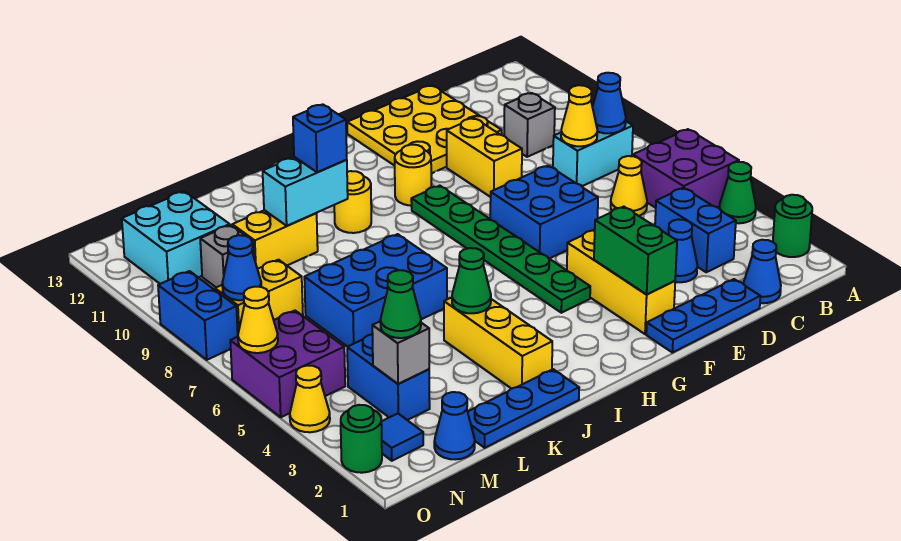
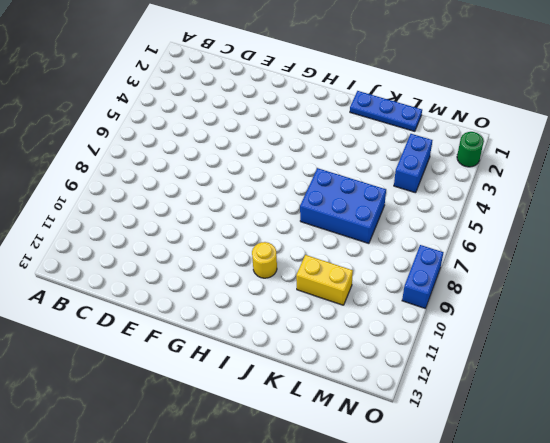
none -> green 1x1 round brick [773,195,812,257]
none -> green 1x1 cone [719,162,756,223]
none -> purple 2x2 brick [633,129,739,208]
none -> cyan 1x2 brick [553,121,633,186]

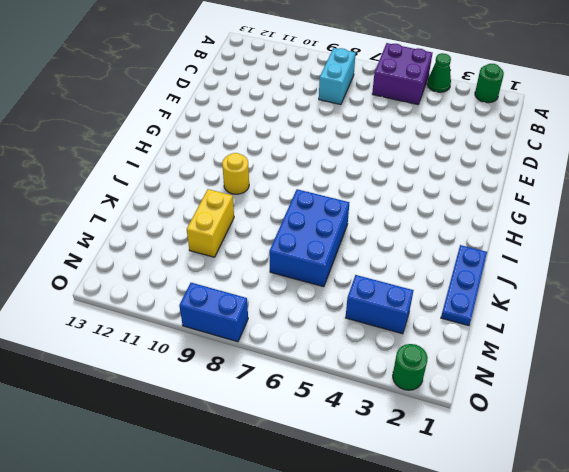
none -> blue 1x1 cone [743,240,781,303]
none -> blue 1x2 brick [655,188,736,272]
none -> yellow 1x1 cone [611,156,647,216]
none -> grey 1x1 brick [504,93,555,157]

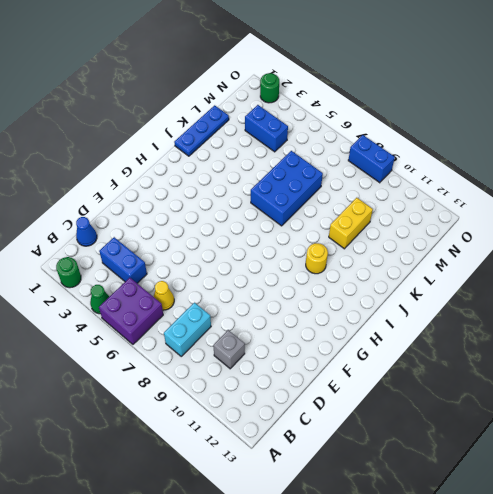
none -> blue 1x3 plate [646,279,760,353]
none -> blue 1x1 cone [669,219,697,282]
none -> yellow 3x3 plate [347,86,502,173]
none -> blue 2x2 brick [490,166,598,259]

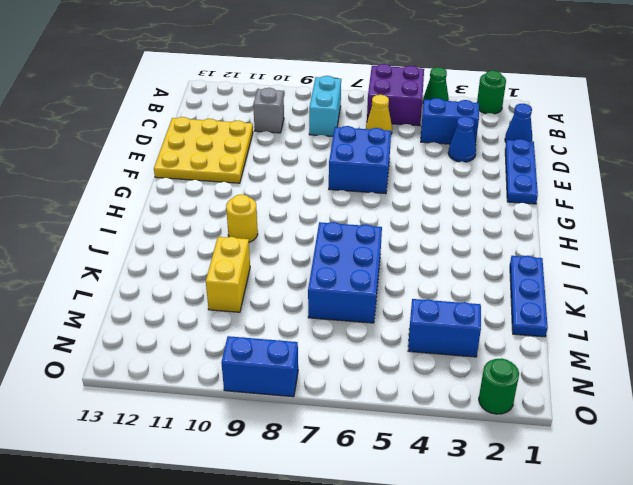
none -> yellow 1x2 brick [447,118,522,197]
none -> yellow 1x3 brick [567,230,675,334]
none -> green 1x6 plate [411,186,590,313]
none -> yellow 1x1 round brick [395,145,431,206]

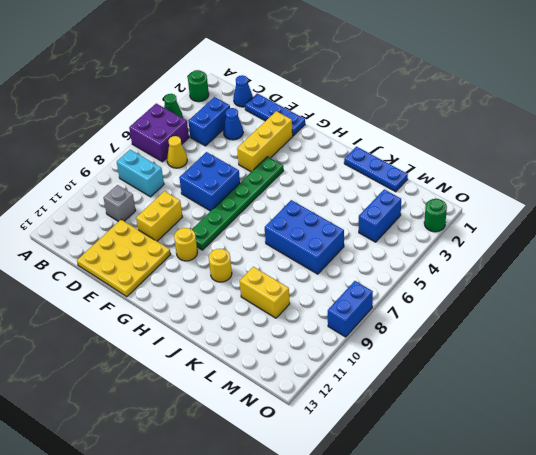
none -> yellow 1x3 brick [444,298,552,389]
none -> blue 1x1 cone [434,392,475,459]
none -> yellow 1x2 brick [215,260,303,333]
none -> grey 1x1 brick [200,225,254,287]

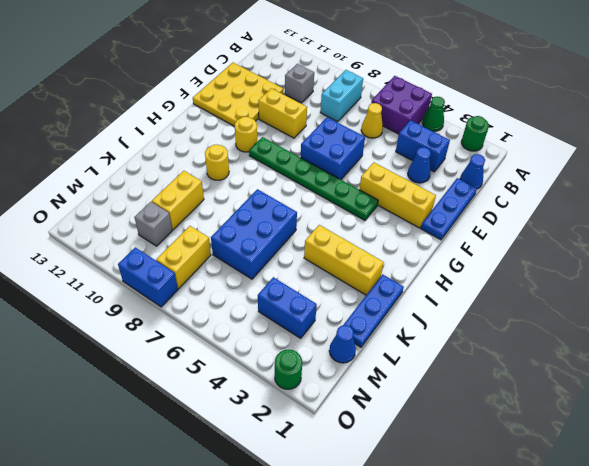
none -> cyan 2x2 brick [122,191,230,284]
none -> blue 1x1 tile [381,414,423,461]
none -> purple 2x2 brick [230,311,345,417]
none -> yellow 1x1 cone [290,366,330,432]

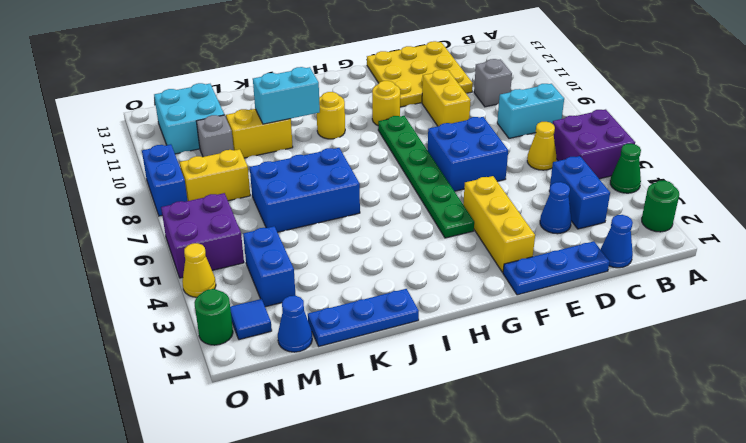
none -> yellow 1x3 brick [444,298,552,389]
none -> blue 1x1 cone [592,73,626,133]
none -> yellow 1x1 cone [561,85,597,146]
none -> green 1x2 brick [594,207,677,294]

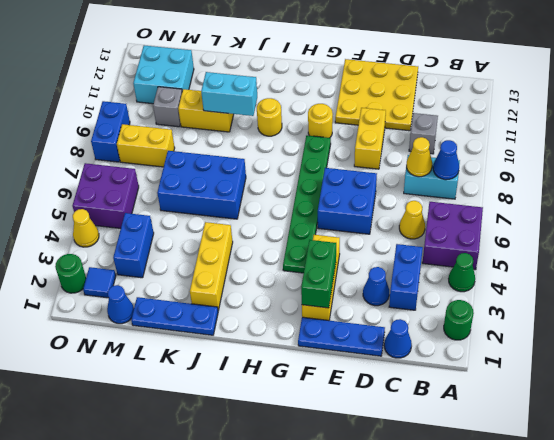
none -> green 1x1 cone [452,248,491,313]
none -> grey 1x1 brick [372,322,429,384]
none -> blue 1x1 cone [222,235,261,300]
none -> yellow 1x1 cone [238,287,278,353]

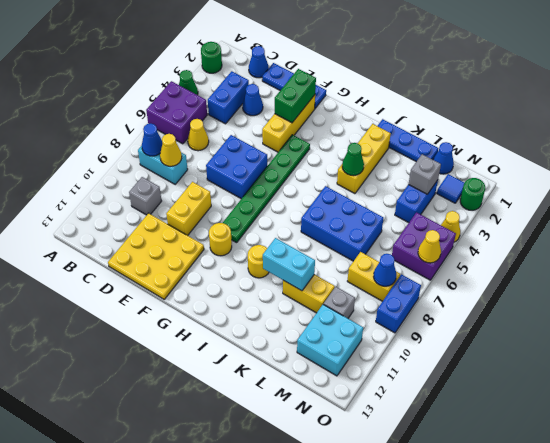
none -> blue 1x1 brick [293,104,347,172]
none -> green 1x1 cone [380,270,421,338]

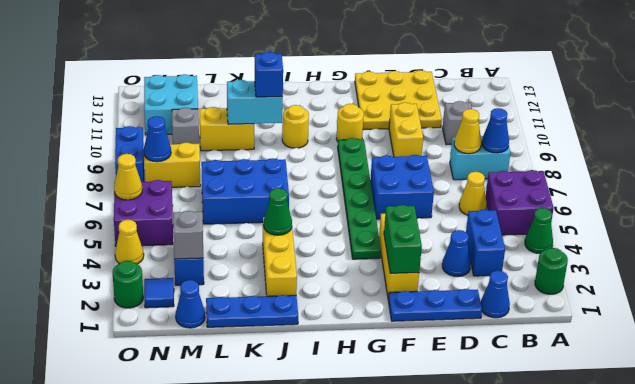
none -> green 1x1 cone [380,270,421,338]

